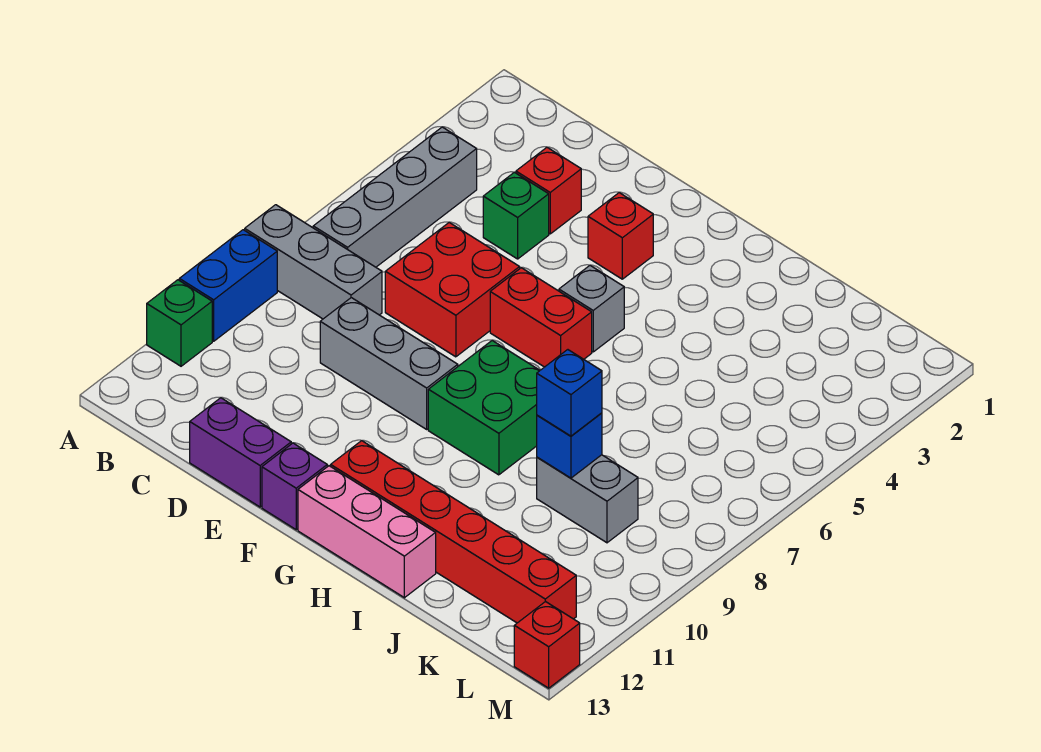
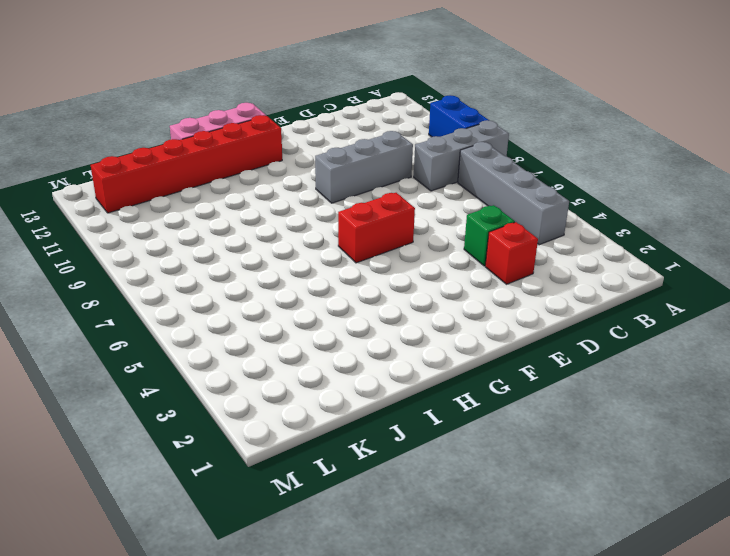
none -> green 1x1 brick [147,280,212,366]
none -> red 2x2 brick [385,223,520,357]
none -> purple 1x2 brick [190,398,291,507]

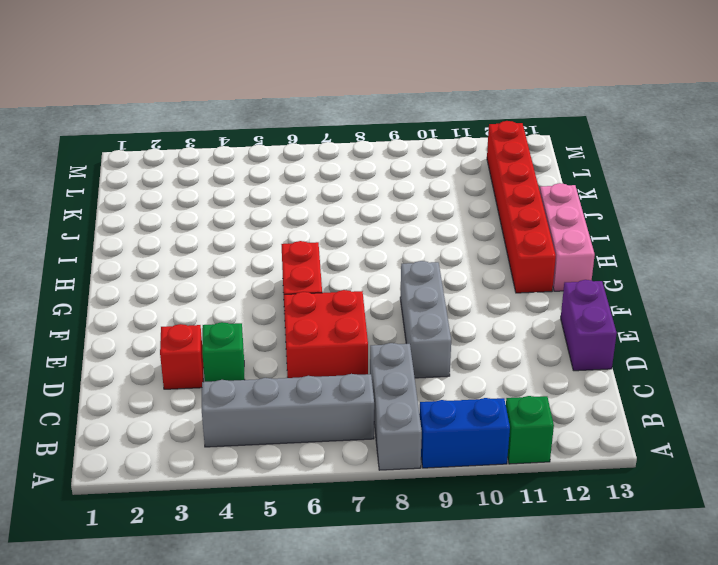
none -> red 1x1 brick [588,193,653,279]
none -> purple 1x1 brick [262,443,327,530]
none -> grey 1x1 brick [559,266,624,352]

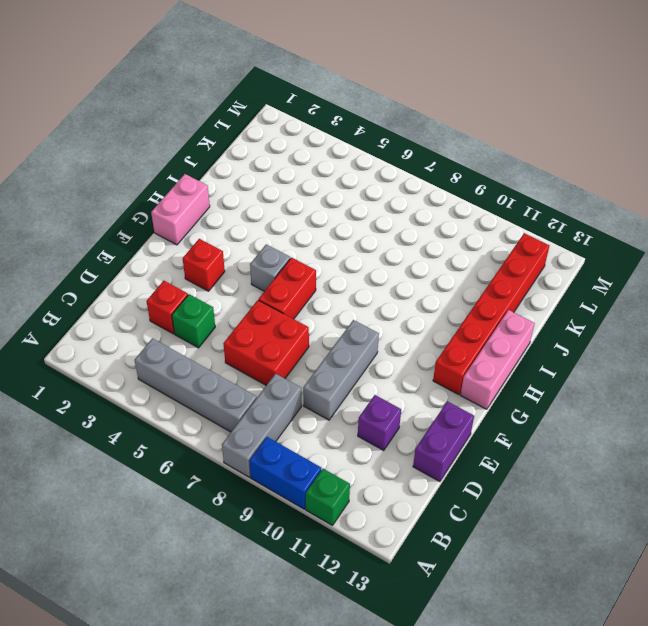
purple 1x1 brick [358,395,401,450] -> purple 1x1 brick moved to [262,443,327,530]
pink 1x2 brick [151,174,210,245] -> none
none -> green 2x2 brick [428,341,540,475]
none -> grey 1x2 brick [537,455,638,543]
none -> red 1x1 brick [514,601,580,688]

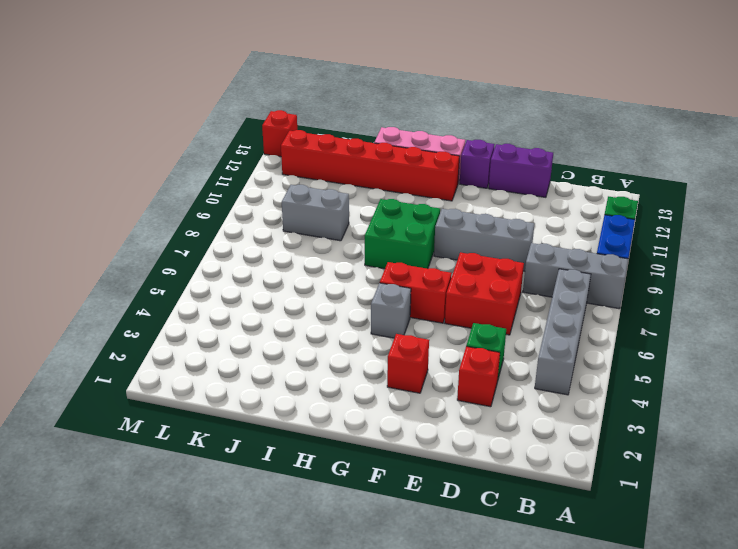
none -> blue 1x1 brick [537,413,602,478]
none -> blue 1x1 brick [537,350,602,436]

